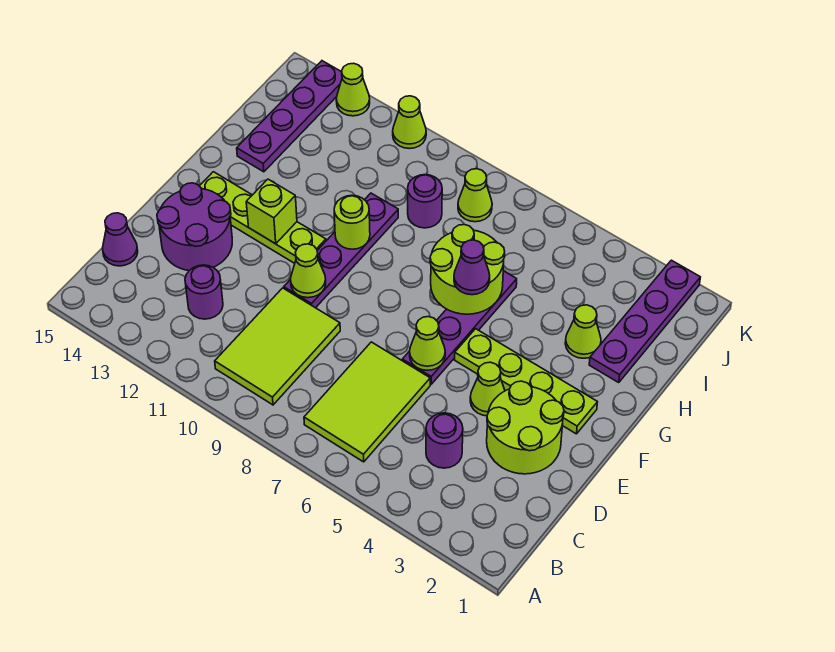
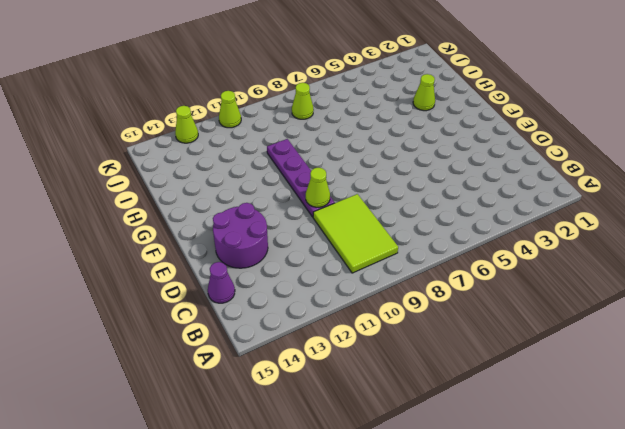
none -> lime 2x3 tile [304,342,430,462]
none -> purple 1x1 round brick [426,413,463,468]
none -> purple 1x1 round brick [185,265,223,319]

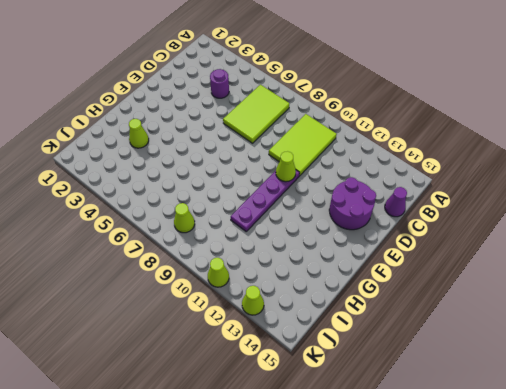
none -> purple 1x1 round brick [185,265,223,319]
none -> lime 2x2 round brick [487,381,564,474]
none -> lime 1x1 cone [470,362,505,416]

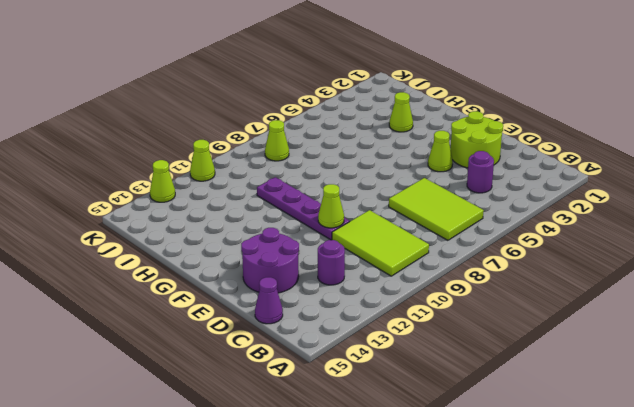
none -> purple 1x4 plate [402,271,517,384]
none -> lime 1x4 plate [455,329,597,434]
none -> lime 1x4 plate [200,172,326,263]

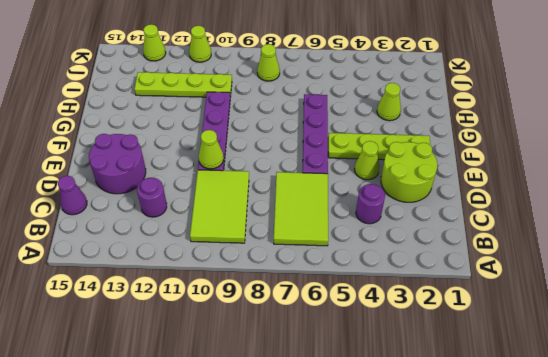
lime 1x4 plate [134,72,232,97] -> lime 1x4 plate moved to [200,172,326,263]
none -> purple 1x4 plate [589,260,700,383]
none -> purple 1x4 plate [237,61,342,172]
none -> purple 1x1 round brick [408,175,442,228]

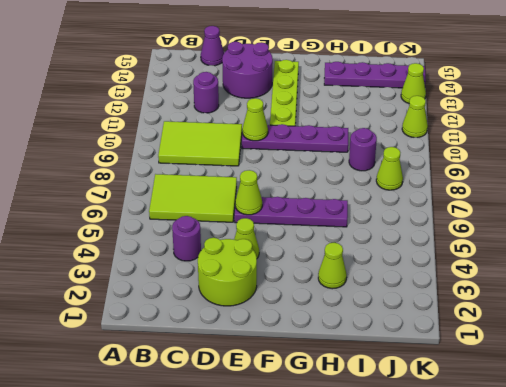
none -> lime 1x4 plate [455,329,597,434]
none -> purple 1x4 plate [589,260,700,383]
none -> lime 1x1 brick [246,179,297,244]

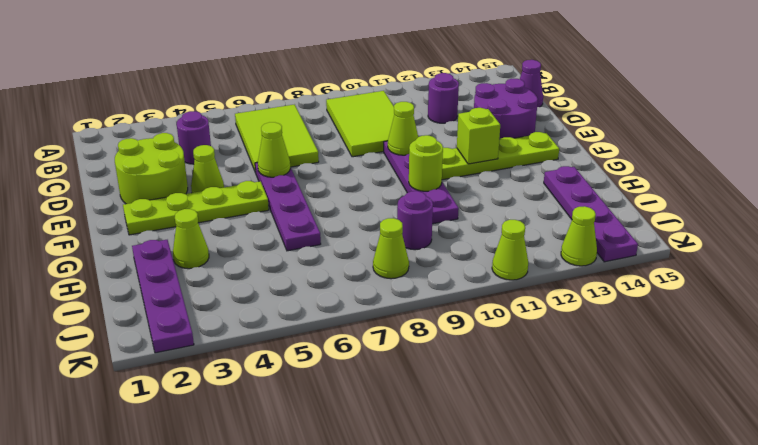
none -> lime 2x2 round brick [430,225,505,314]
none -> purple 1x1 cone [454,240,490,295]

